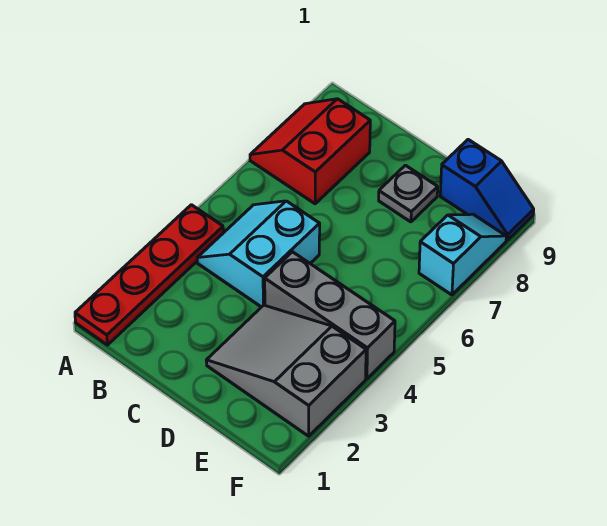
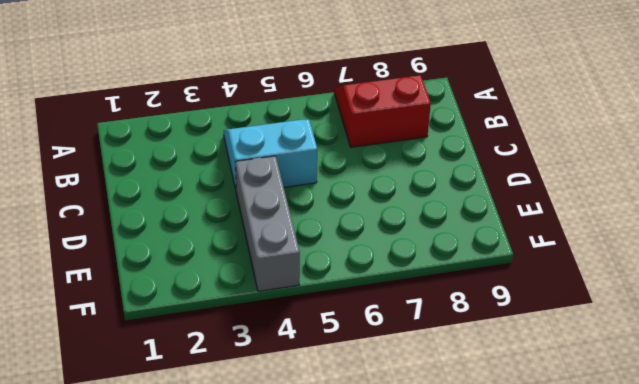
none -> red 1x4 plate [75,205,223,345]
none -> grey 2x3 slope [206,305,366,436]

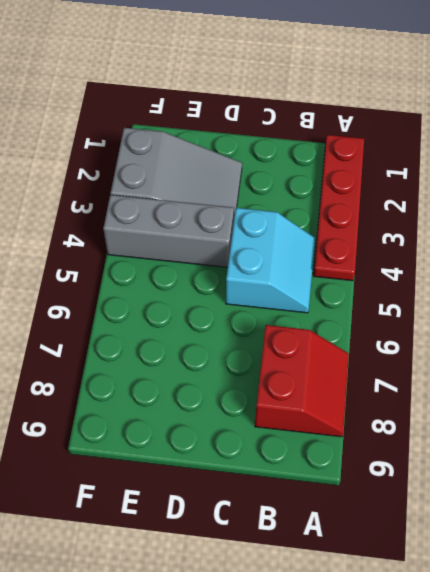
none -> grey 1x1 plate [379,165,438,222]
none -> blue 1x2 slope [440,140,534,240]

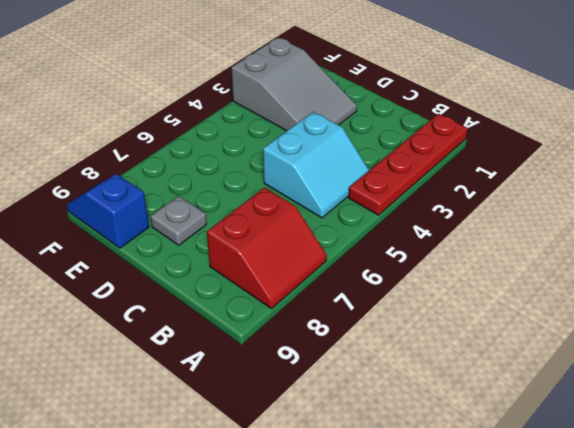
none -> grey 1x3 brick [265,252,395,379]
none -> cyan 1x2 slope [419,214,506,295]

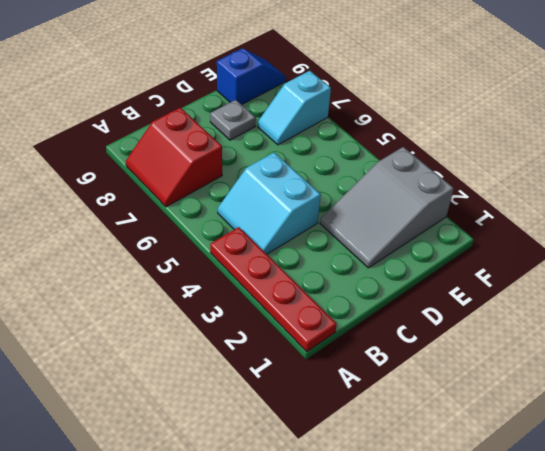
cyan 1x2 slope [258,71,331,145] -> cyan 1x2 slope turned to [419,214,506,295]
none -> grey 1x3 brick [265,252,395,379]

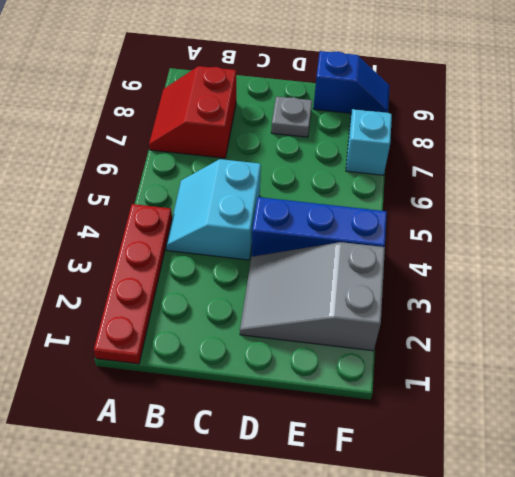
blue 1x3 brick [252,197,387,257] -> grey 1x3 brick [265,252,395,379]

